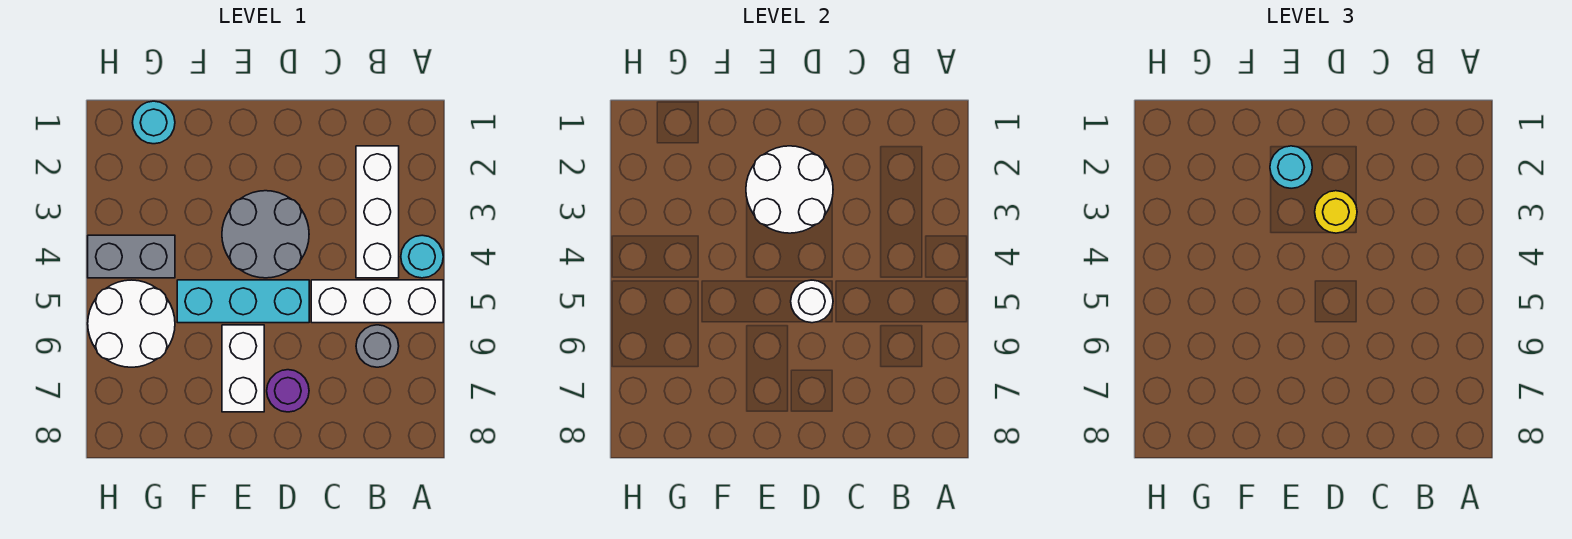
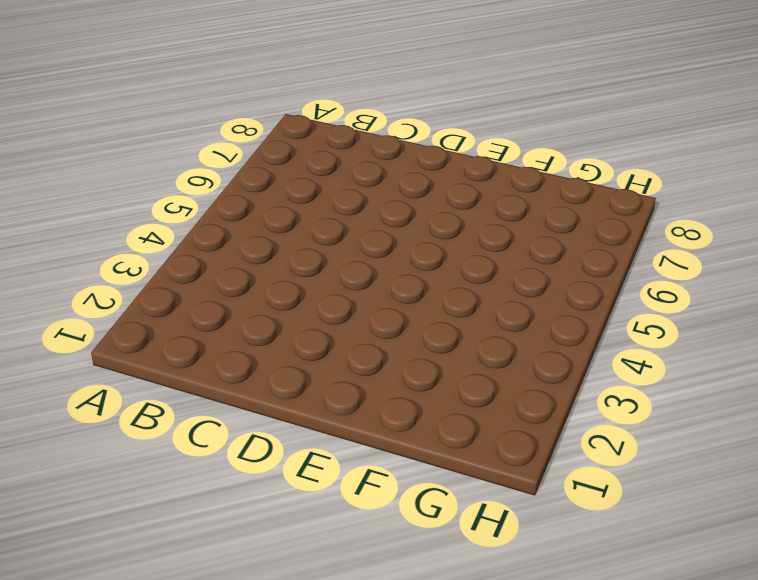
none -> cyan 1x1 round brick [401,235,443,278]
none -> white 1x3 brick [311,280,443,323]
none -> white 1x3 brick [356,146,399,278]

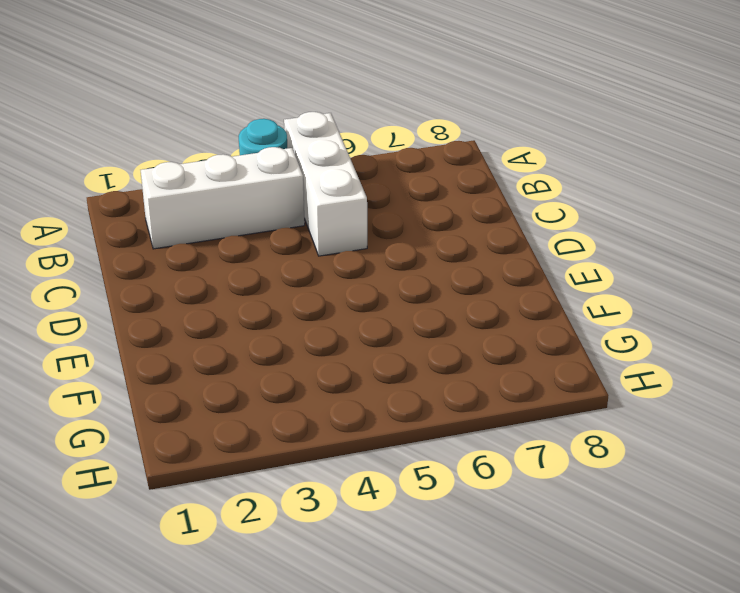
none -> grey 1x1 round brick [356,325,399,367]
none -> grey 2x2 round brick [222,191,309,278]
none -> cyan 1x3 brick [177,280,309,323]

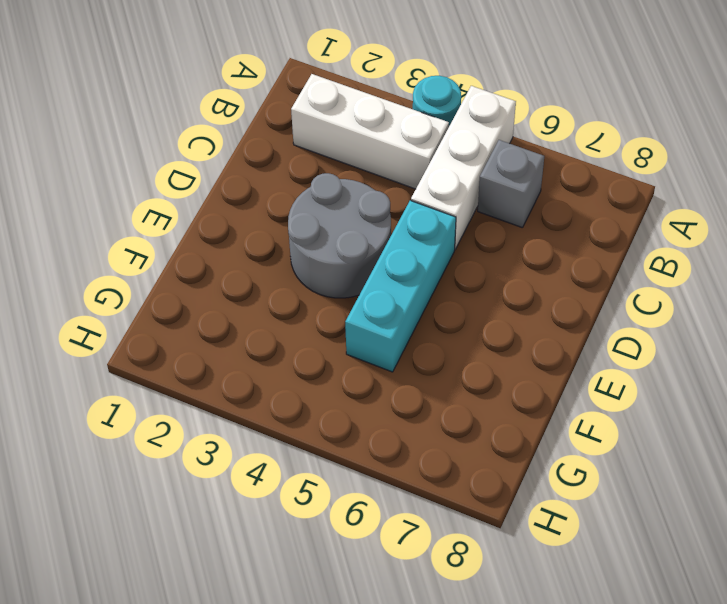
grey 1x1 brick [478,140,544,228] -> grey 1x1 round brick [356,325,399,367]
none -> purple 1x1 round brick [267,370,309,412]
none -> white 1x2 brick [222,325,264,412]
none -> cyan 1x1 round brick [132,101,175,144]

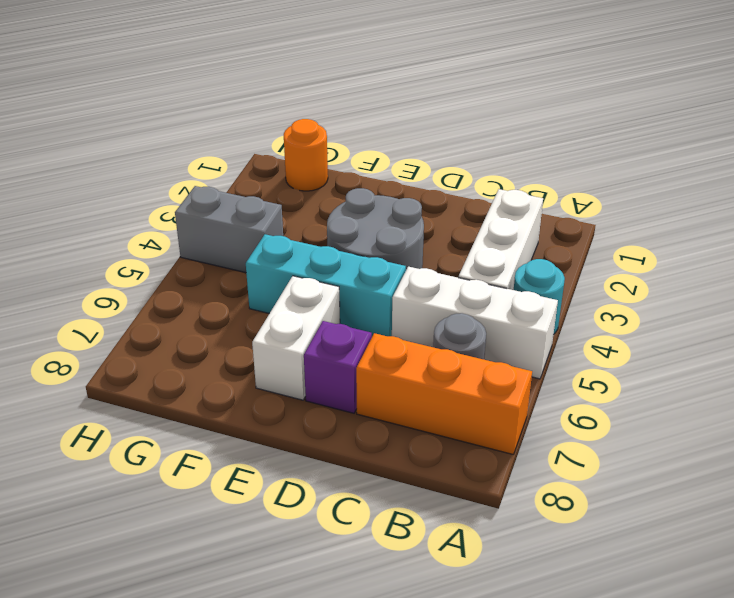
orange 1x3 brick [356,333,532,454] -> none
purple 1x1 brick [304,321,372,413] -> purple 1x1 round brick [267,370,309,412]
orange 1x1 round brick [284,119,328,191] -> cyan 1x1 round brick [132,101,175,144]
none -> white 2x2 round brick [88,280,175,367]
none -> white 2x2 round brick [746,146,833,233]
none -> white 1x1 round brick [791,280,833,323]

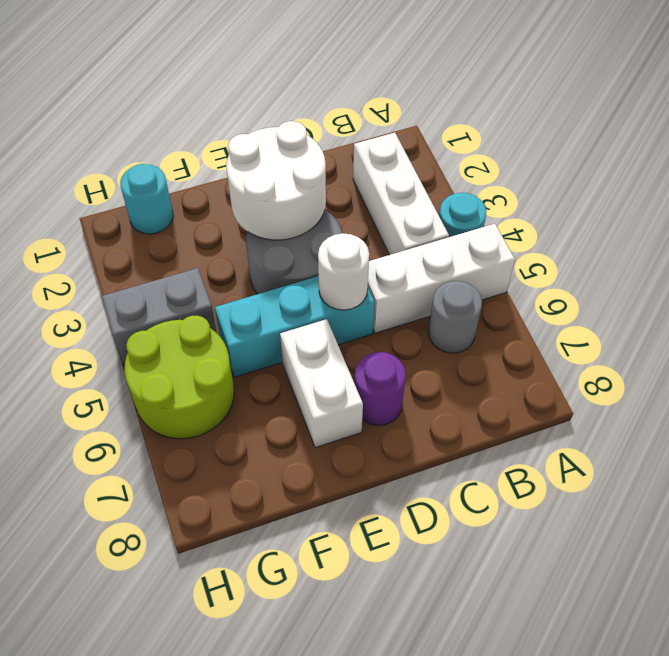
lime 2x2 round brick [125,316,234,439] -> white 2x2 round brick [88,280,175,367]
none -> yellow 1x1 round brick [1315,191,1357,233]
none -> cyan 1x1 round brick [1270,146,1312,188]

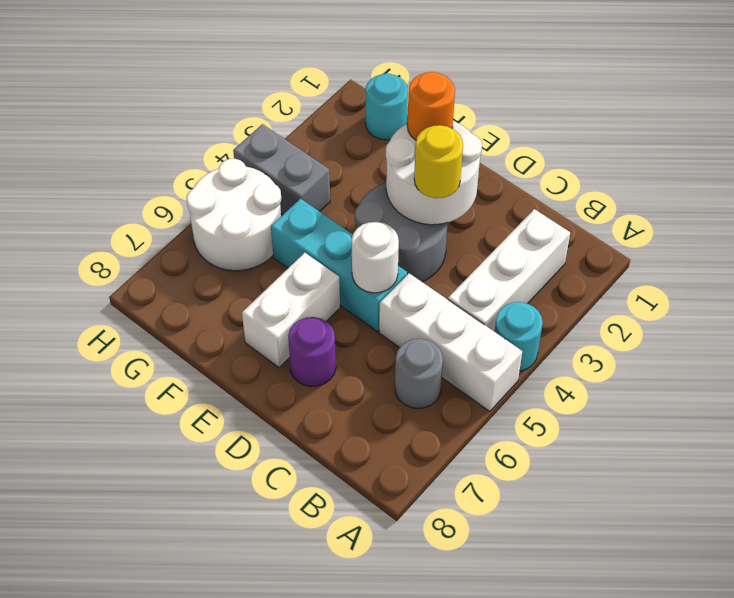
orange 1x1 round brick [407,72,455,140] -> cyan 1x1 round brick [1270,146,1312,188]

